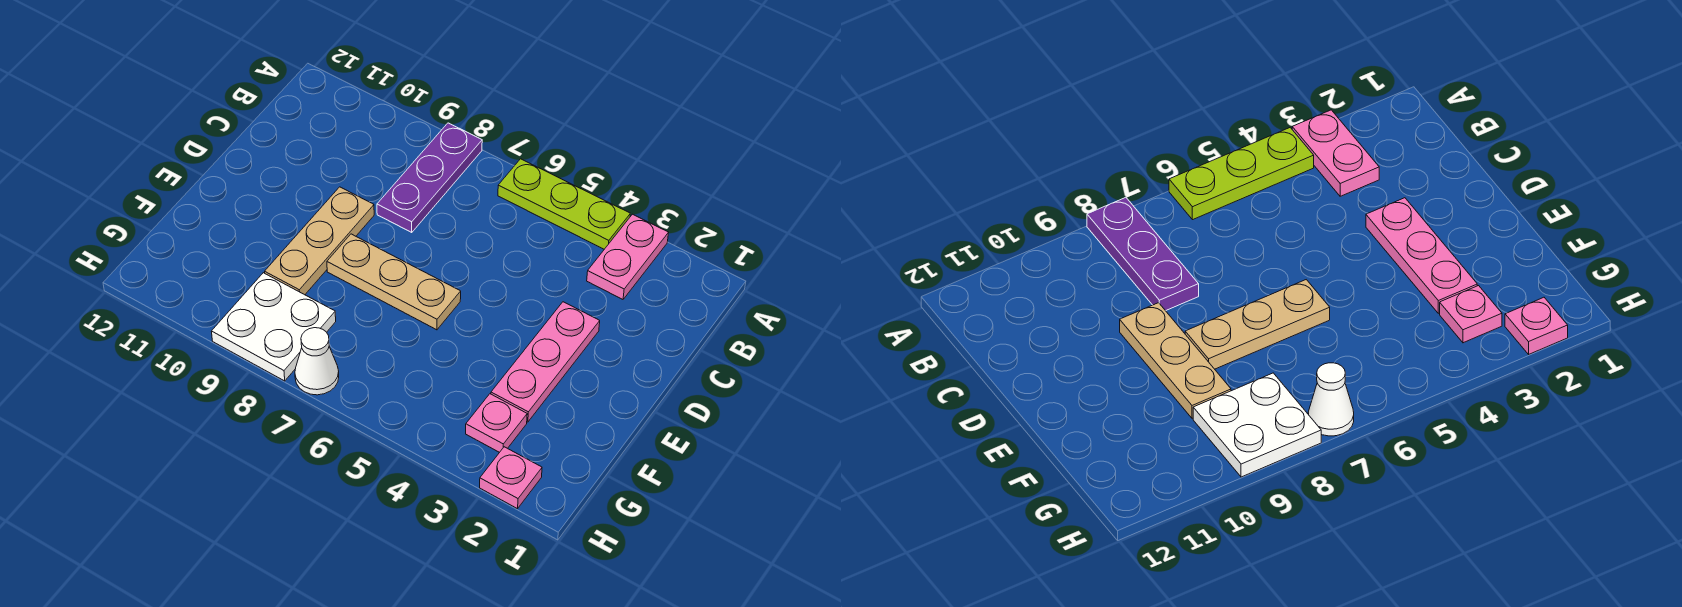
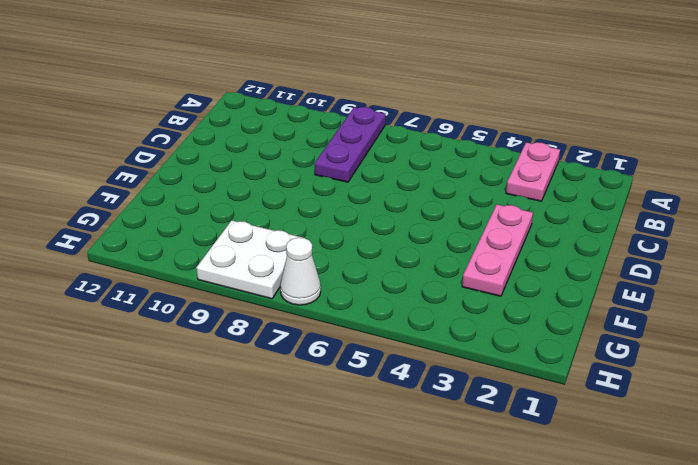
none -> lime 1x3 plate [498,159,630,249]
none -> tan 1x3 plate [265,187,374,295]

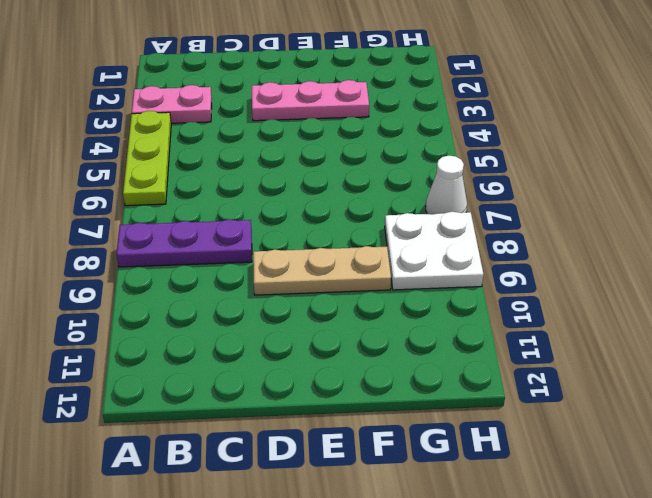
none -> tan 1x3 plate [327,234,461,330]
none -> pink 1x1 plate [466,394,527,452]

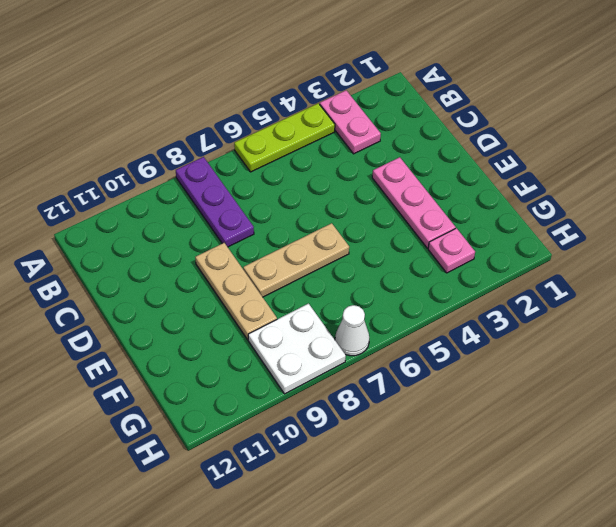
none -> pink 1x1 plate [480,447,542,509]

